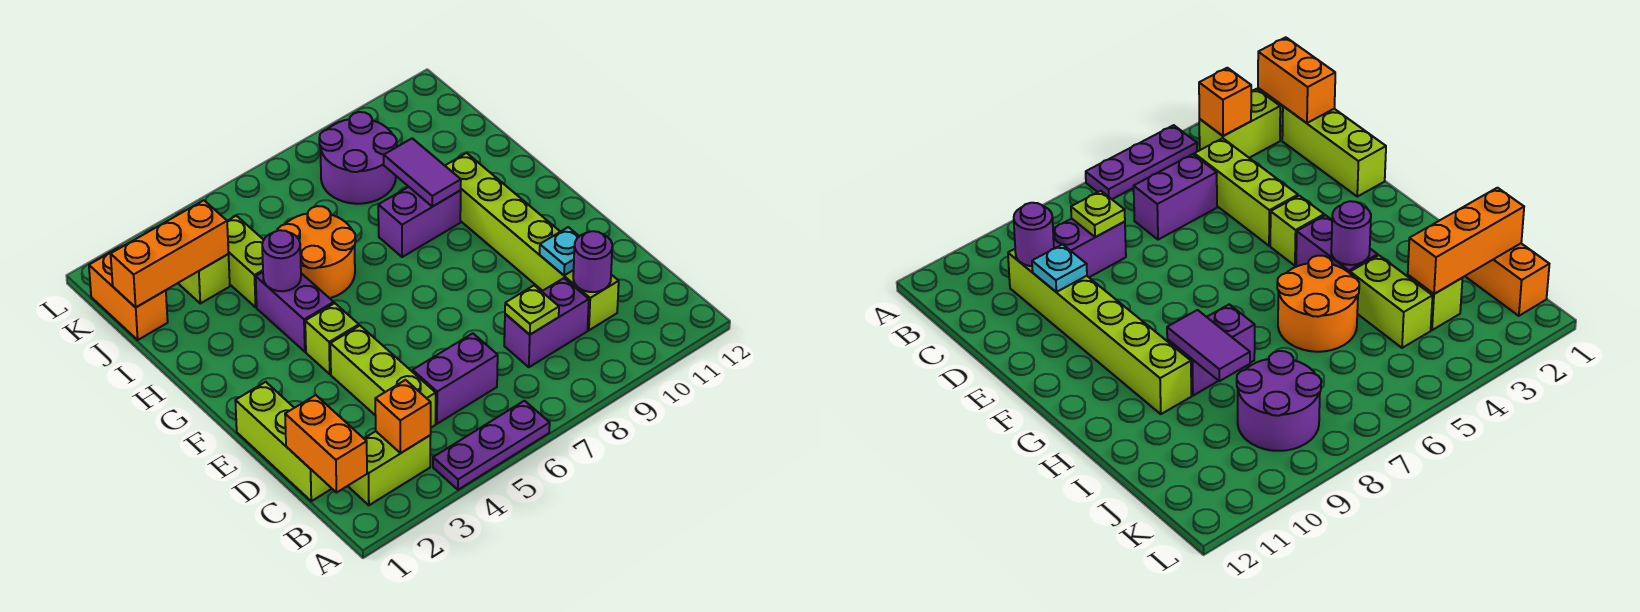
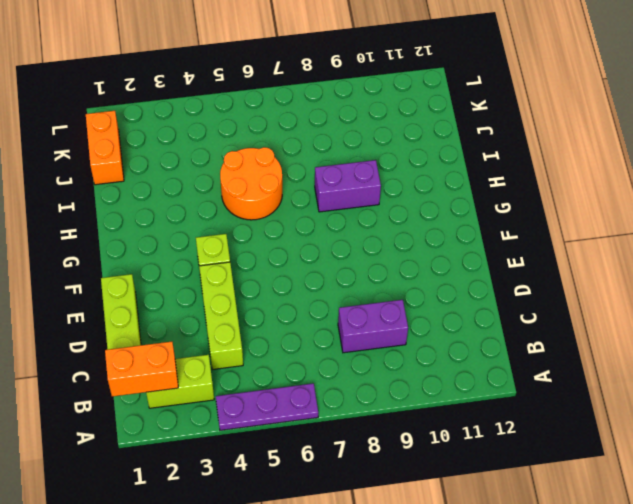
orange 1x2 brick [105,342,178,397] -> orange 1x2 brick turned to [285,395,367,493]
none -> purple 1x2 brick [413,333,498,424]
none -> lime 1x6 brick [445,153,619,330]
none -> purple 1x2 brick [256,272,334,352]

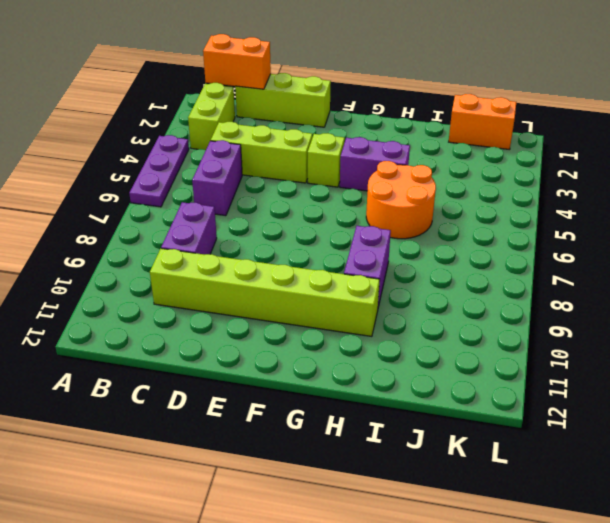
none -> lime 1x2 brick [227,216,263,307]
none -> lime 1x1 brick [178,254,230,303]
none -> purple 2x2 round brick [319,112,397,204]

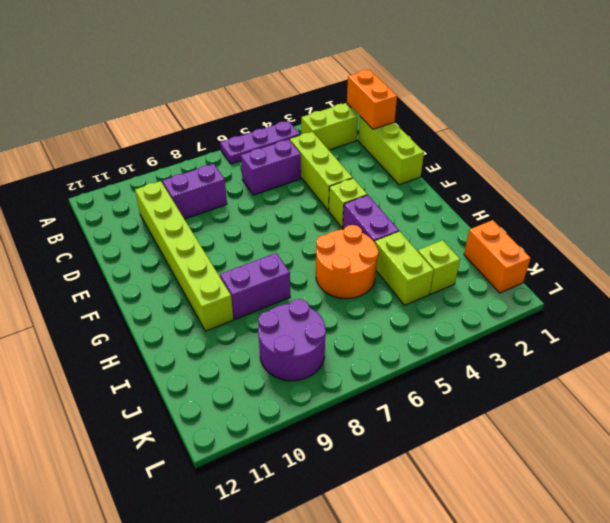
none -> orange 1x1 brick [375,380,431,453]
none -> lime 1x1 plate [505,285,559,335]
none -> purple 1x1 round brick [573,231,612,292]

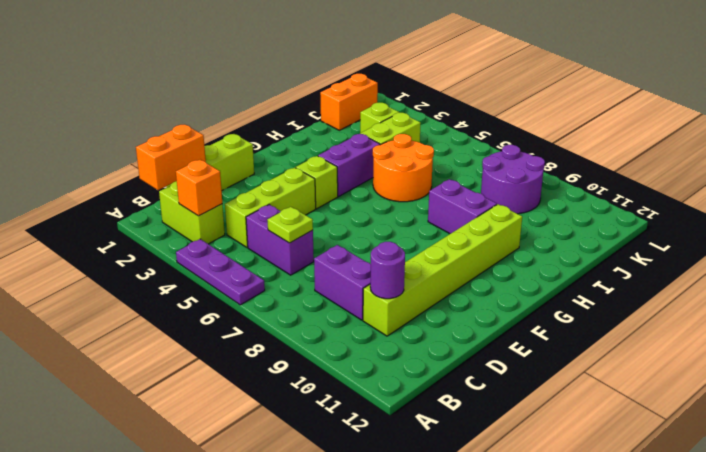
lime 1x1 plate [268,207,313,243] -> lime 1x1 plate moved to [505,285,559,335]
none -> cyan 1x1 plate [540,227,579,275]
none -> purple 1x1 round brick [262,230,301,291]
none -> purple 1x2 tile [384,138,461,207]

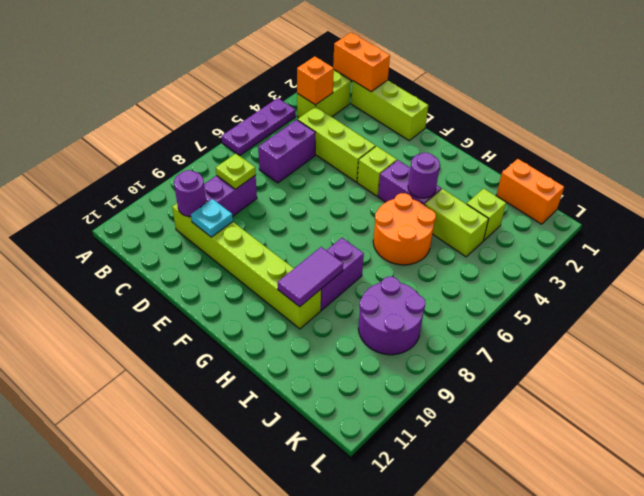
purple 1x2 tile [277,247,343,307] -> purple 1x2 tile turned to [384,138,461,207]
none -> orange 1x3 brick [111,200,228,307]

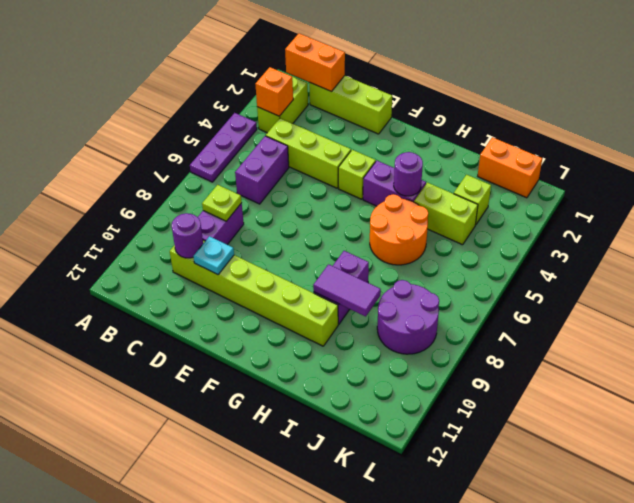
none -> orange 1x3 brick [111,200,228,307]

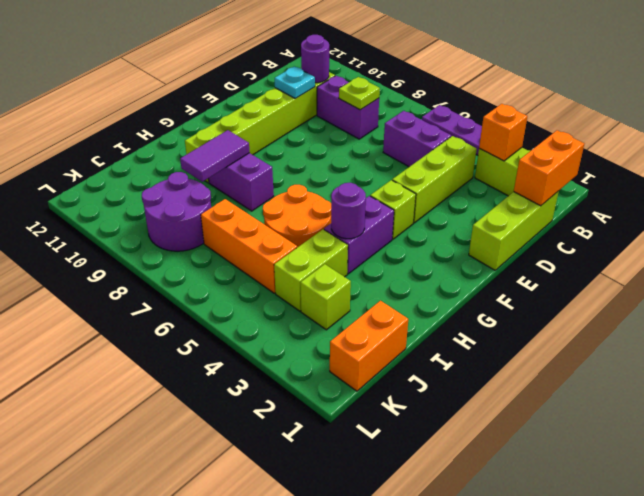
orange 1x3 brick [201,199,297,293] -> orange 1x3 brick moved to [111,200,228,307]

